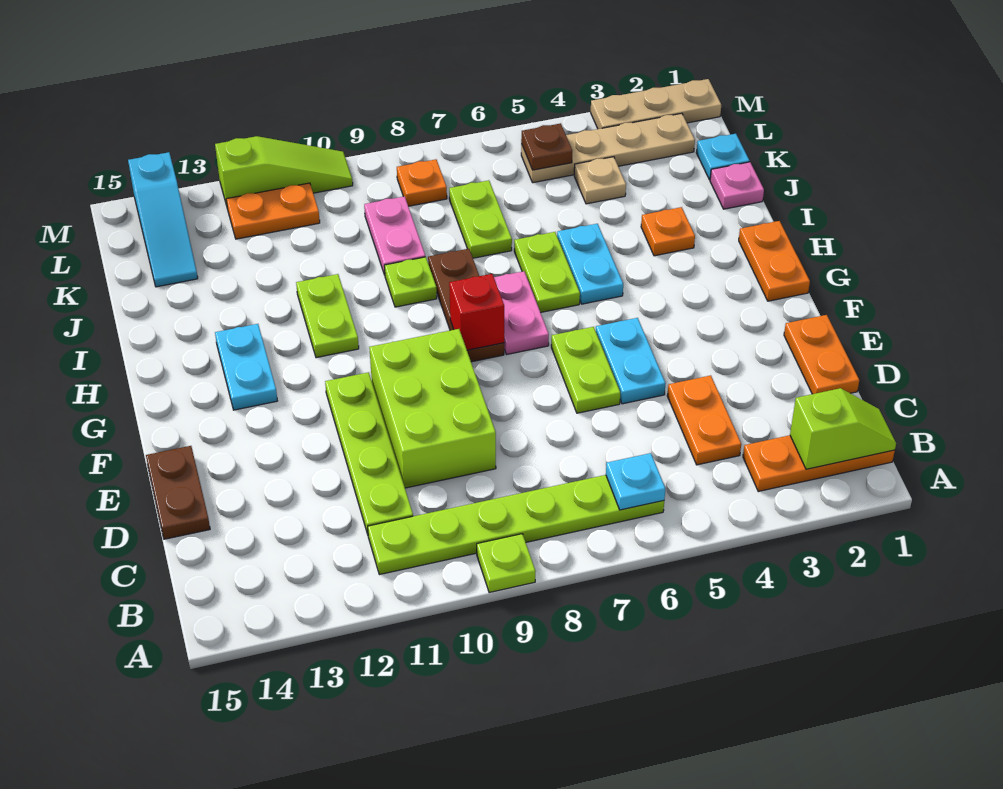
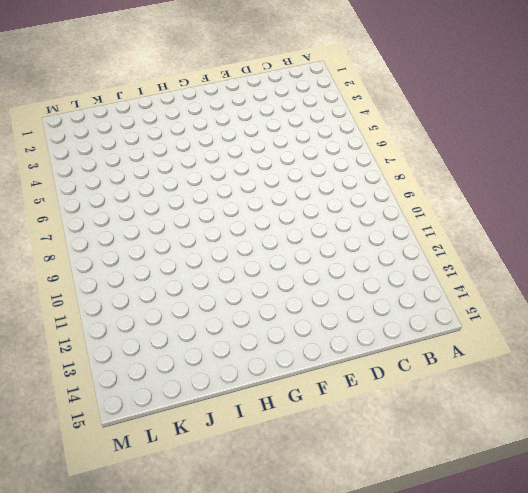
none -> lime 1x1 plate [477,534,536,593]
none -> orange 1x3 plate [743,435,895,491]
none -> lime 1x6 plate [368,475,664,575]
none -> orange 1x2 plate [667,375,741,465]

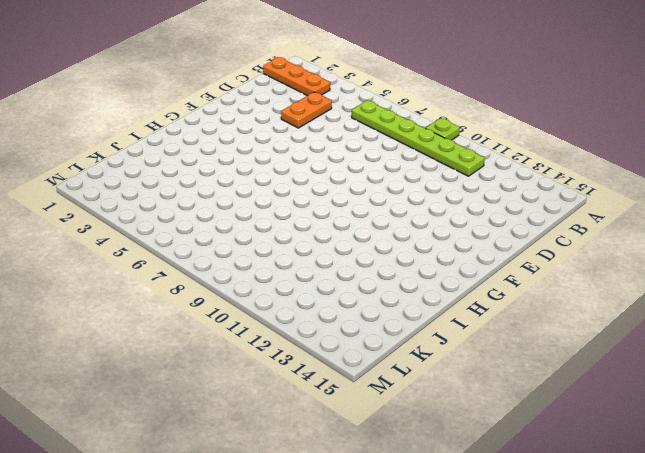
none -> lime 1x4 plate [325,372,413,534]
none -> orange 1x2 plate [784,315,859,394]
none -> lime 2x3 brick [369,329,496,488]
none -> brown 1x2 plate [146,446,210,539]

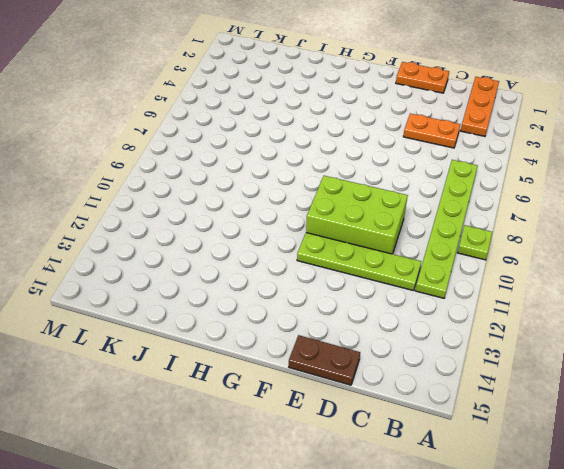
none -> cyan 1x2 plate [596,318,666,404]
none -> lime 1x2 plate [551,327,620,413]
none -> orange 1x2 plate [739,221,810,301]
none -> pink 1x2 plate [494,271,549,355]

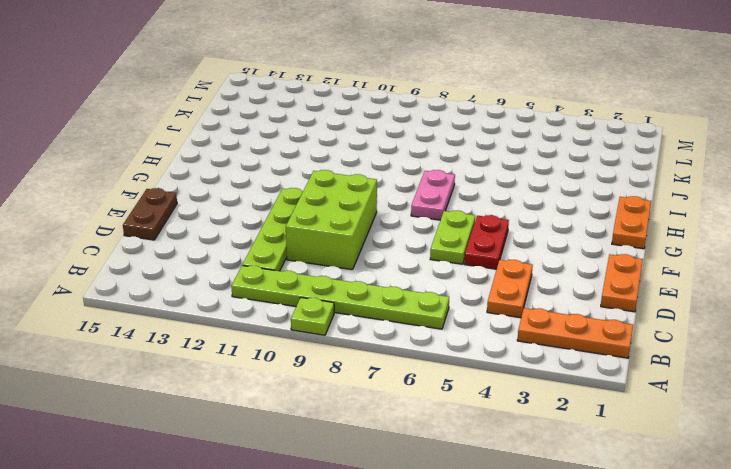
red 1x2 plate [464,215,509,269] -> cyan 1x2 plate [596,318,666,404]
none -> brown 1x3 plate [428,249,504,362]
none -> cyan 1x2 plate [215,324,277,410]
none -> cyan 1x2 plate [557,224,623,304]
none -> lime 1x2 plate [514,232,580,312]

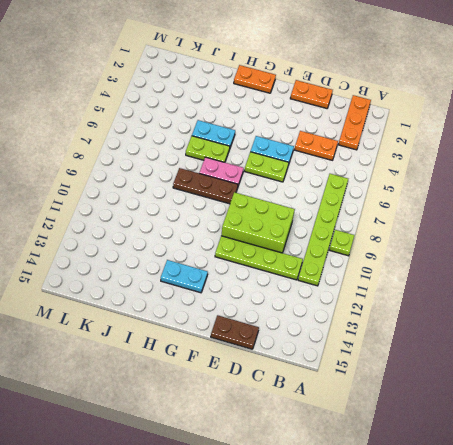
none -> lime 1x2 plate [296,274,359,358]
none -> orange 1x1 plate [641,207,695,256]
none -> lime 1x1 plate [384,257,437,307]
none -> pink 1x1 plate [710,162,764,209]

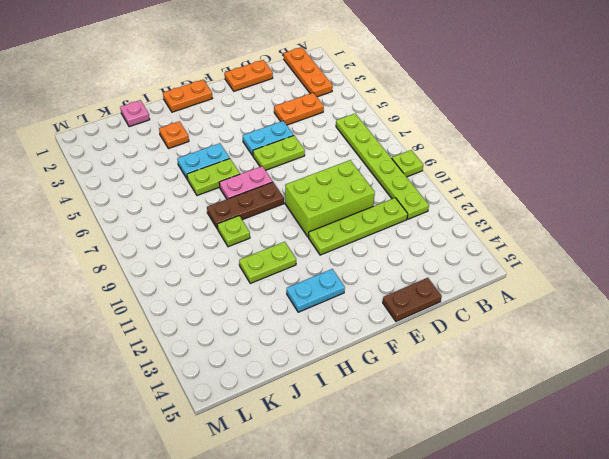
none -> lime 1x2 plate [449,180,512,258]
none -> pink 1x2 plate [364,196,425,275]
none -> cyan 1x1 plate [696,134,749,180]
none -> tan 1x1 plate [574,157,626,204]

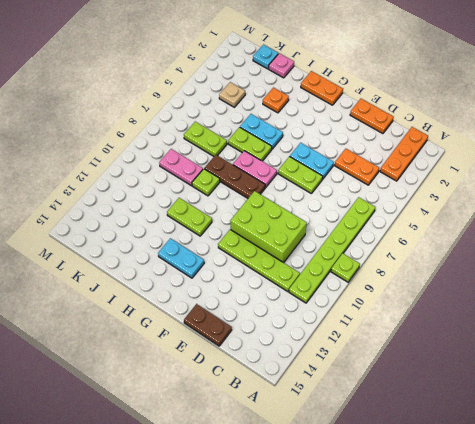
none -> cyan 1x3 slope [128,152,198,287]
none -> tan 1x4 plate [521,113,695,183]
none -> orange 1x1 plate [397,159,447,206]
none -> orange 1x2 plate [226,183,320,239]

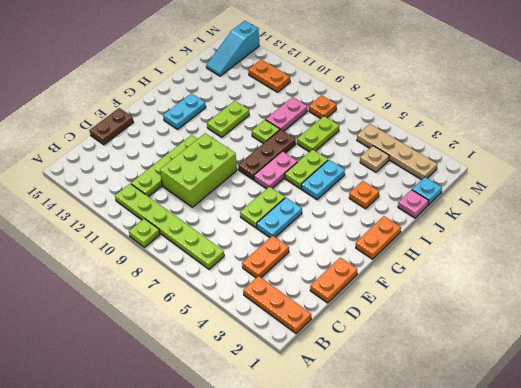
none -> tan 1x3 plate [591,79,721,129]
none -> lime 1x3 slope [215,136,353,209]
none -> lime 1x2 slope [790,388,896,469]
none -> cyan 1x1 plate [606,453,665,510]

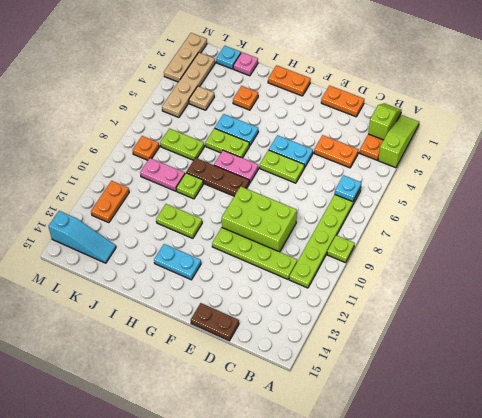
lime 1x3 slope [378,115,419,168] -> lime 1x3 slope moved to [215,136,353,209]
none -> red 1x1 brick [449,274,504,350]
none -> brown 1x1 plate [521,123,572,170]

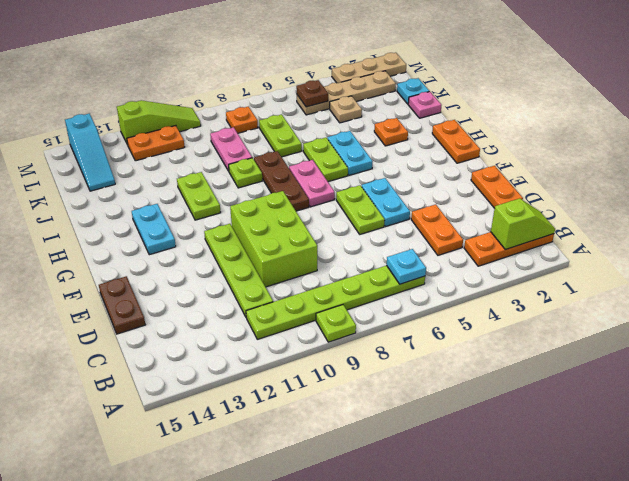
none -> red 1x1 brick [449,274,504,350]

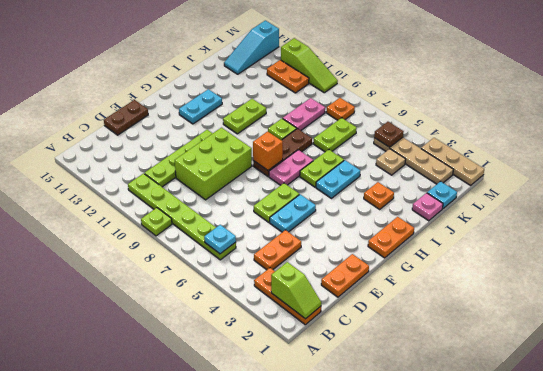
orange 1x1 brick [253,131,283,170] -> red 1x1 brick [449,274,504,350]

